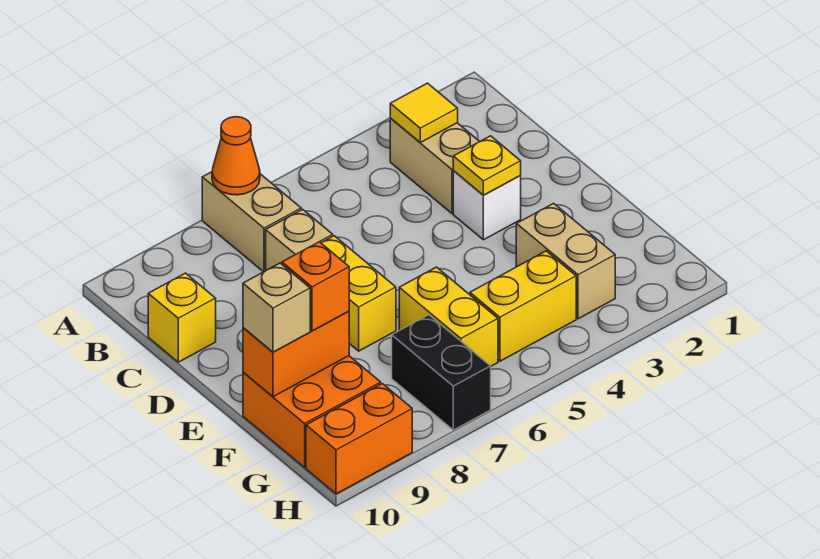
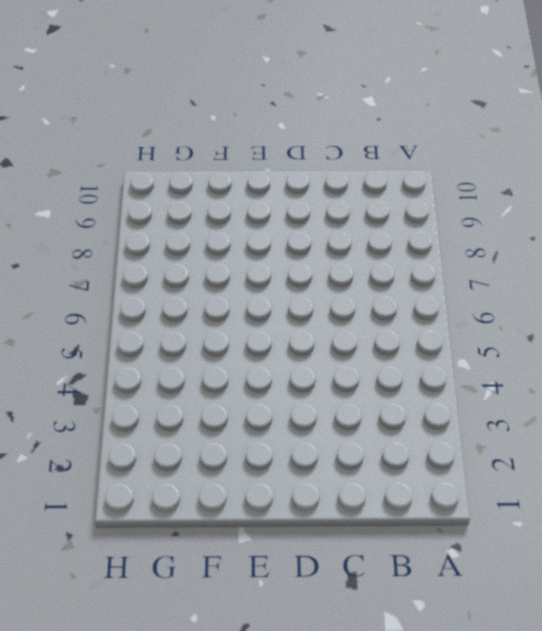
none -> tan 1x2 brick [202,172,301,272]
none -> tan 1x2 brick [390,118,480,213]
none -> tan 1x1 brick [266,209,333,270]

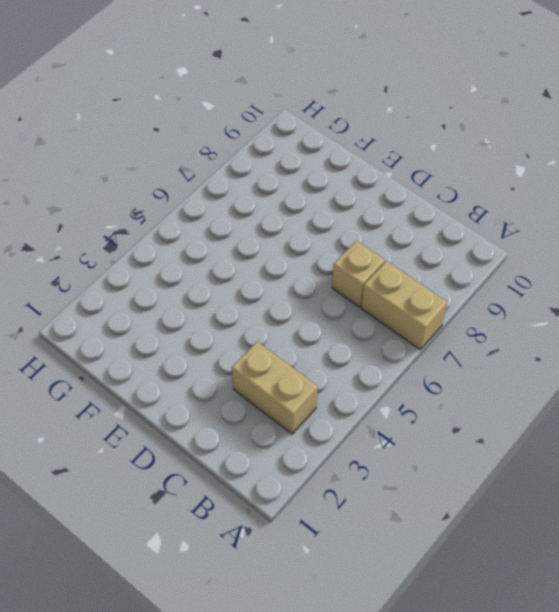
none -> yellow 1x1 brick [148,273,216,362]
none -> white 1x1 brick [453,171,521,240]
none -> yellow 1x2 brick [321,236,396,351]

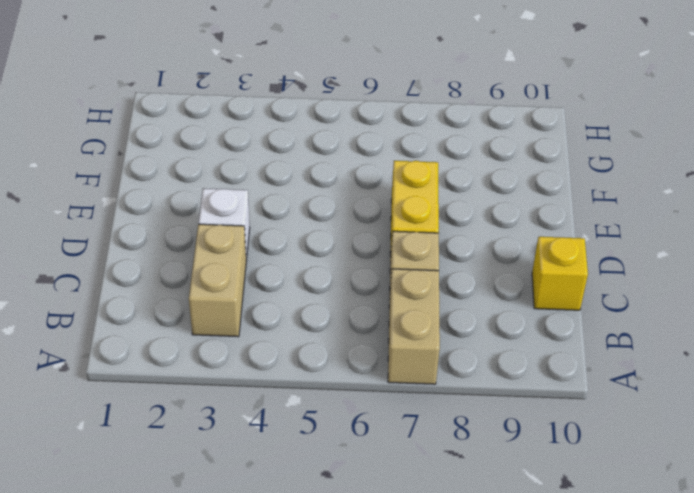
none -> tan 1x2 brick [516,203,615,319]
none -> yellow 1x2 brick [399,267,498,366]
none -> orange 2x2 brick [243,356,381,467]

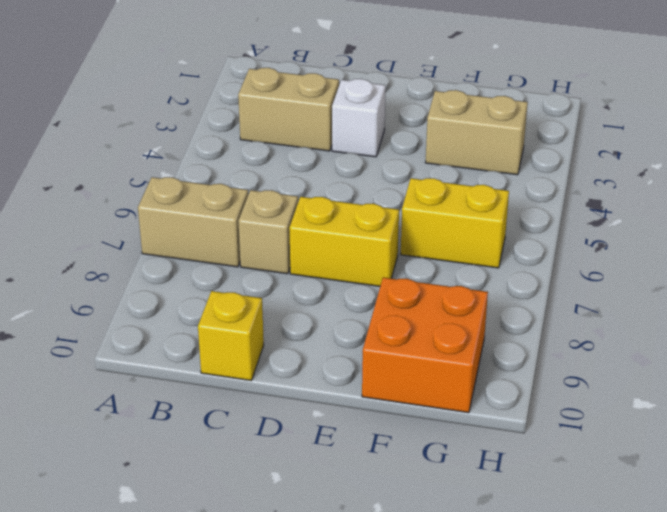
none -> yellow 1x2 brick [470,251,576,361]
none -> black 1x2 brick [392,315,491,430]
none -> orange 1x2 brick [306,384,412,494]

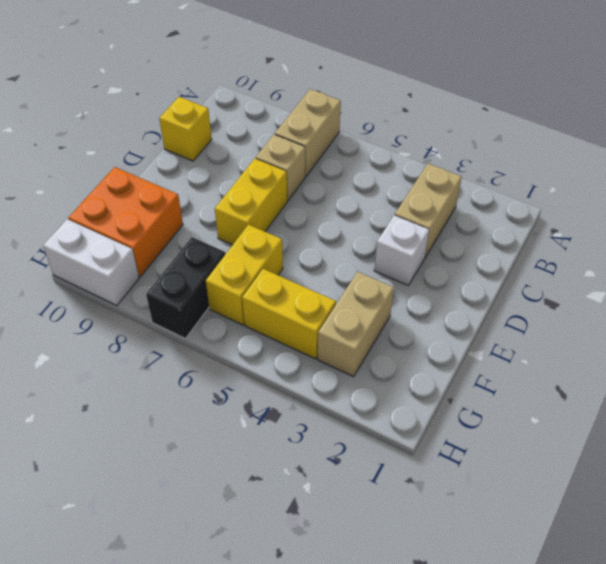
white 1x2 brick [43,219,139,305] -> orange 1x2 brick [306,384,412,494]
none -> orange 1x1 cone [212,117,260,195]
none -> yellow 1x1 tile [390,83,458,142]
none -> yellow 1x1 plate [453,136,521,195]

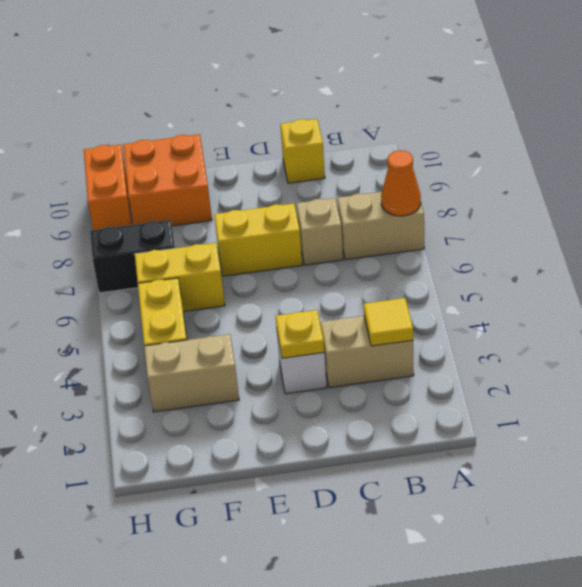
none -> orange 1x2 brick [243,311,349,397]
none -> orange 1x1 brick [282,242,349,331]
none -> tan 1x1 brick [243,263,310,352]

